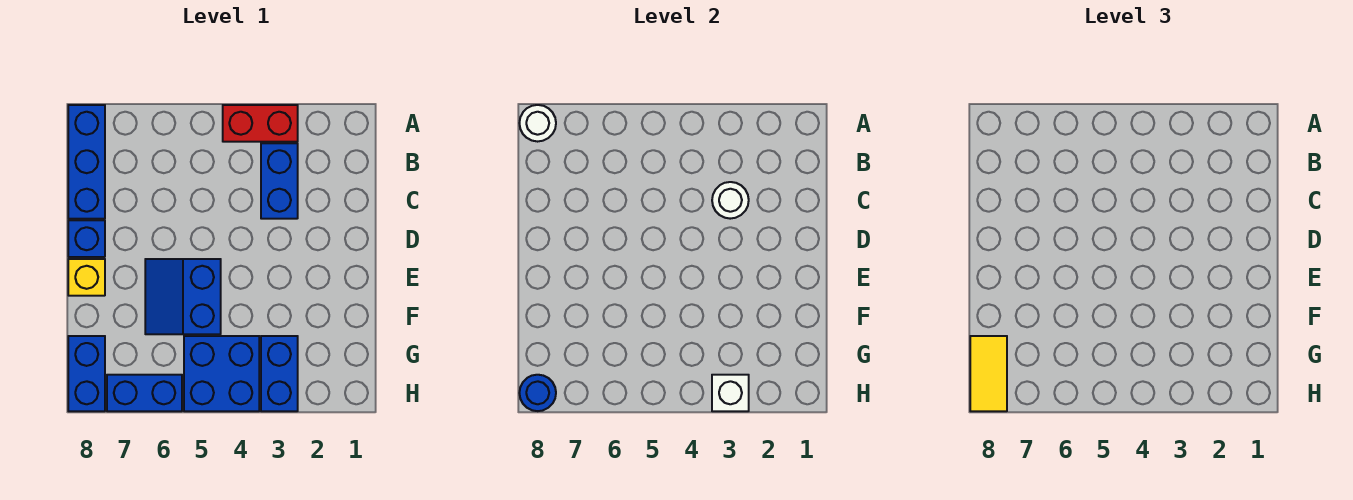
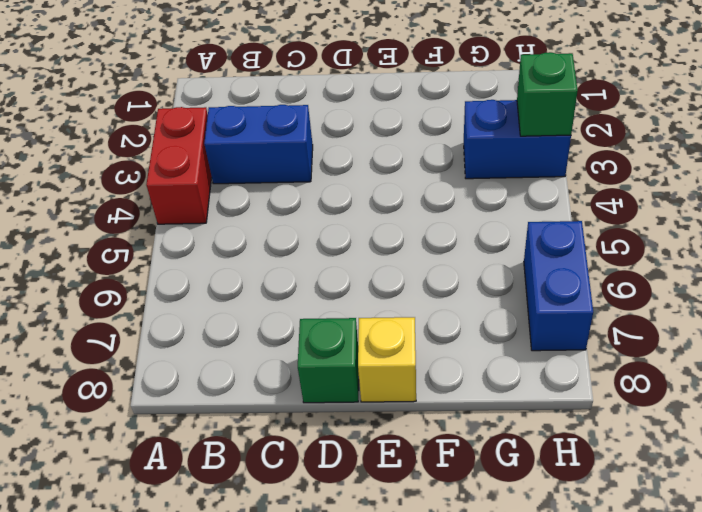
green 1x1 brick [298,318,359,403] -> blue 1x1 brick [68,220,105,257]
green 1x1 brick [517,52,578,136] -> white 1x1 brick [712,375,749,411]
none -> blue 1x3 brick [68,105,105,219]
none -> blue 2x2 slope [145,259,221,334]
none -> blue 2x2 brick [184,336,259,411]

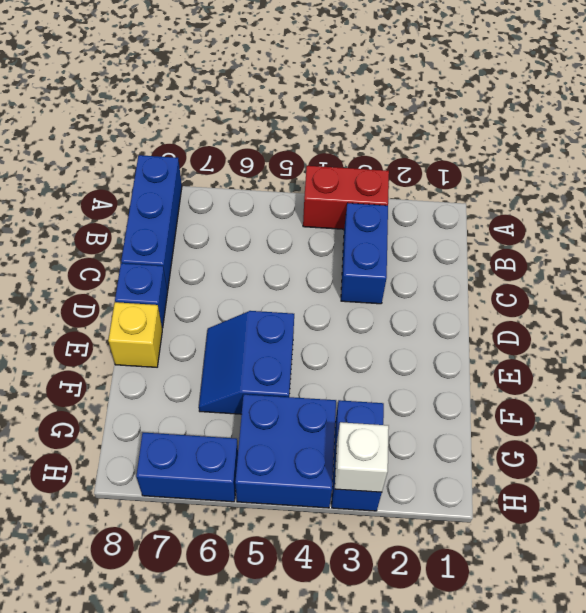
none -> blue 1x2 brick [68,336,105,411]
none -> white 1x1 round brick [519,105,556,142]
none -> white 1x1 round brick [712,182,749,219]

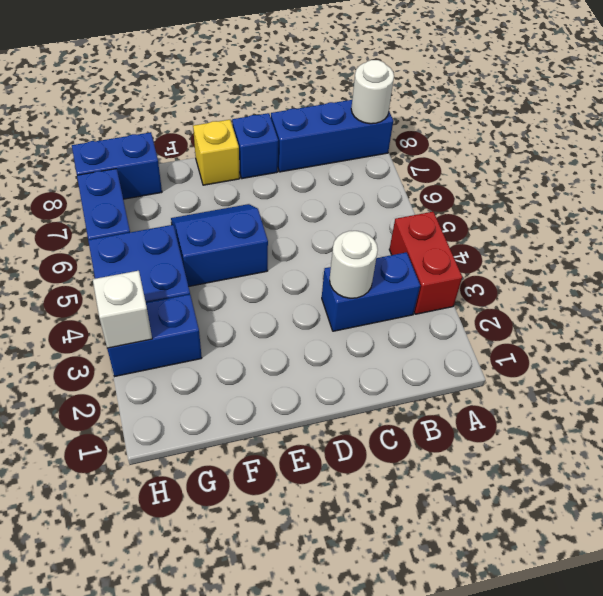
none -> blue 1x1 round brick [519,375,556,411]
none -> yellow 1x2 tile [970,336,1007,411]

